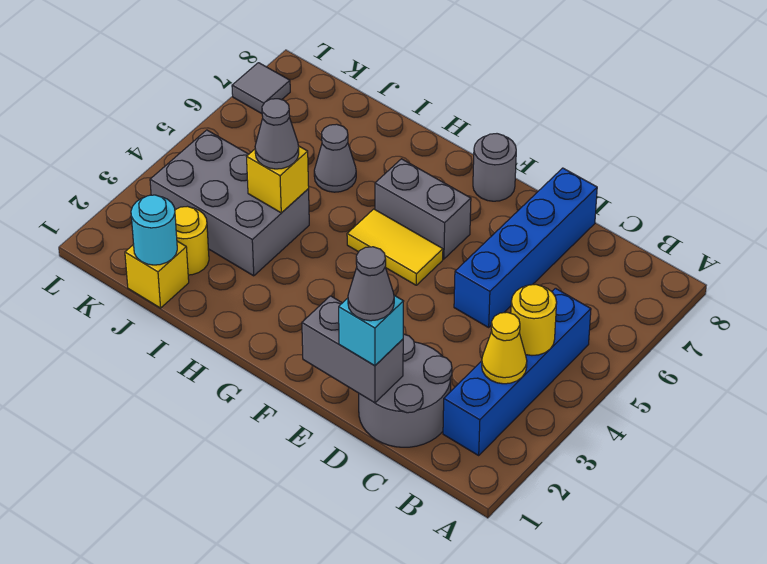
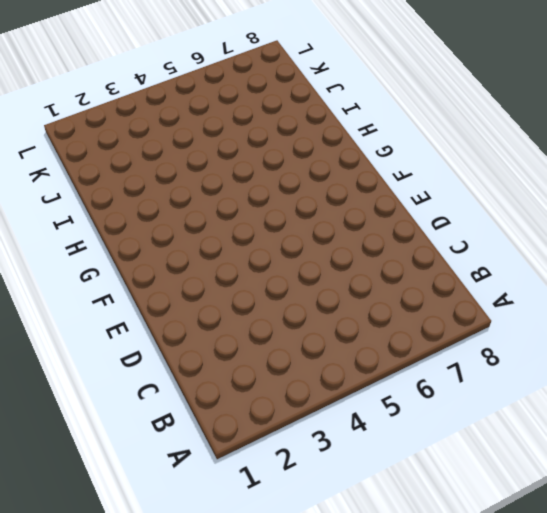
none -> blue 1x4 brick [443,288,591,455]
none -> grey 2x2 round brick [359,334,452,447]
none -> blue 1x4 brick [454,168,597,327]

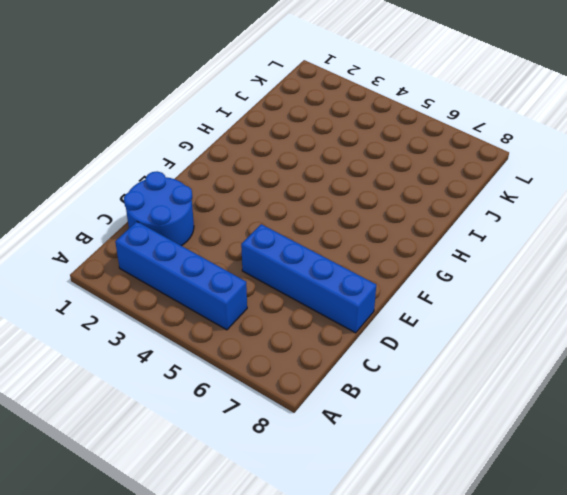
blue 2x2 round brick [124,171,194,246] -> grey 2x2 round brick [359,334,452,447]
none -> yellow 1x2 tile [347,209,443,285]
none -> grey 1x2 brick [375,159,471,259]
none -> grey 1x1 round brick [473,134,516,201]

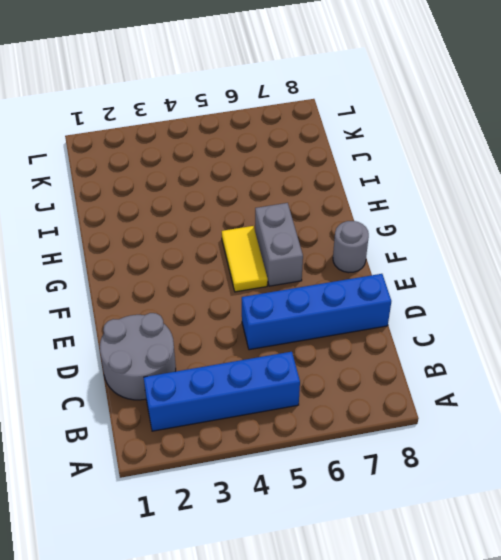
none -> grey 2x3 brick [150,130,309,276]
none -> grey 1x1 cone [314,124,356,192]
none -> yellow 1x1 brick [125,241,189,308]

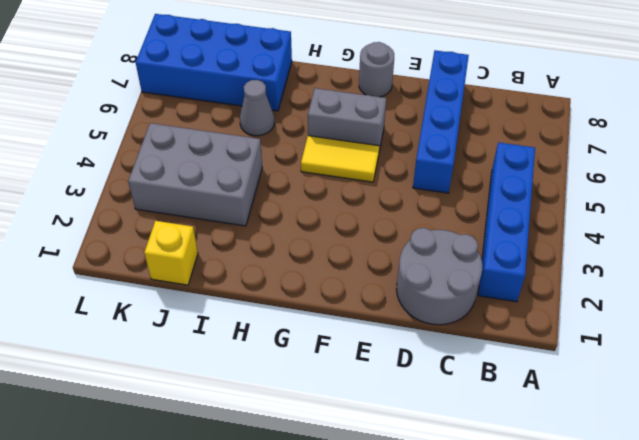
blue 2x4 brick [136,14,292,111] -> grey 1x1 tile [232,63,290,114]
none -> yellow 1x1 round brick [175,206,209,275]
none -> yellow 1x1 cone [482,312,527,384]
none -> yellow 1x1 round brick [511,284,557,355]

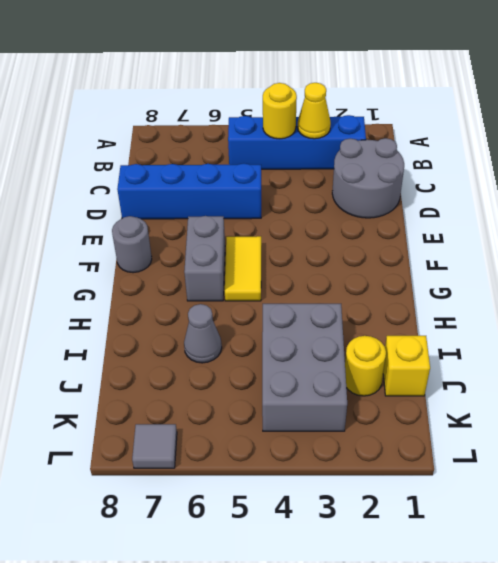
none -> grey 1x2 brick [302,296,403,403]
none -> yellow 1x1 brick [247,146,309,213]
none -> cyan 1x1 round brick [131,195,177,265]

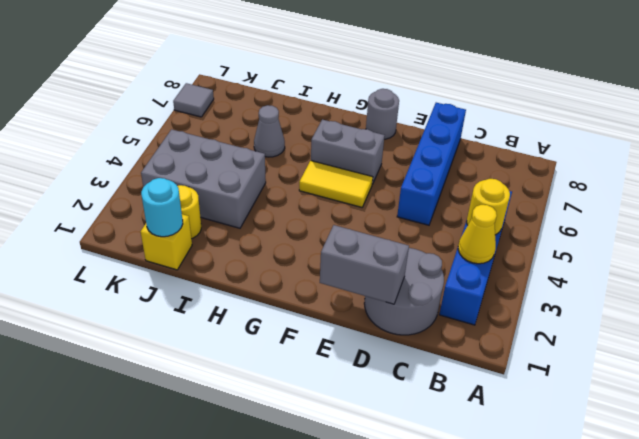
none -> yellow 1x1 brick [247,146,309,213]
none -> cyan 1x1 brick [339,296,404,366]
none -> grey 1x1 cone [255,99,299,169]

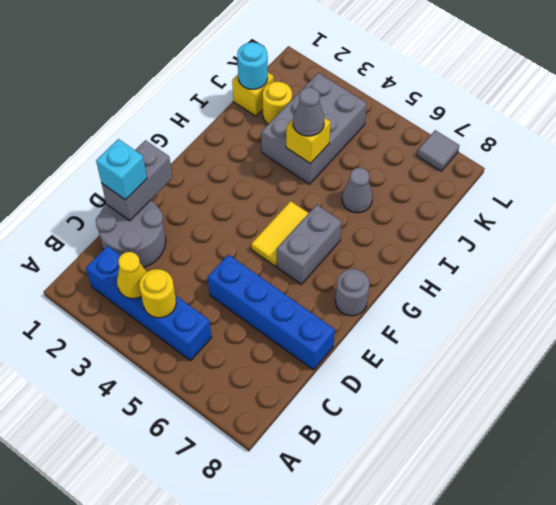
none -> grey 1x1 cone [348,247,394,321]

